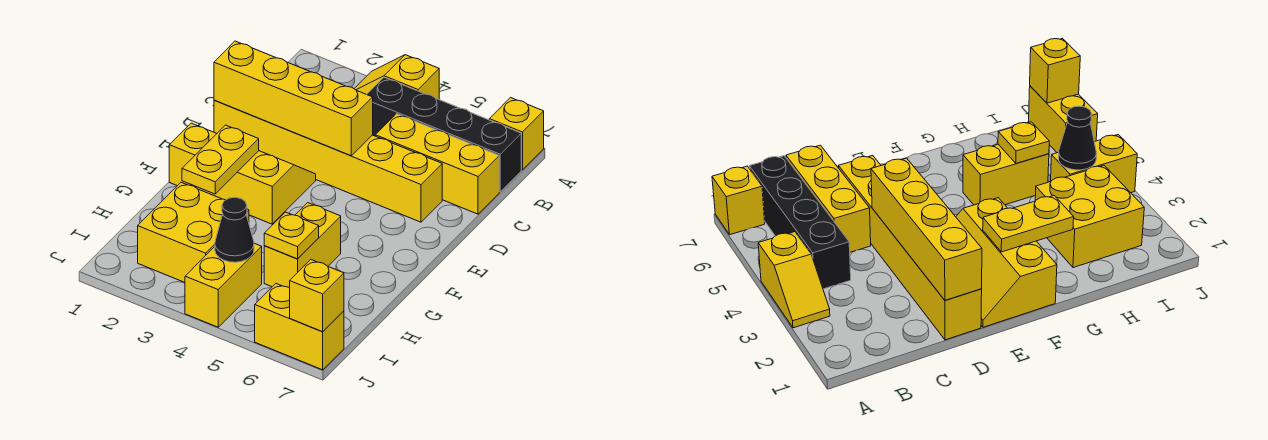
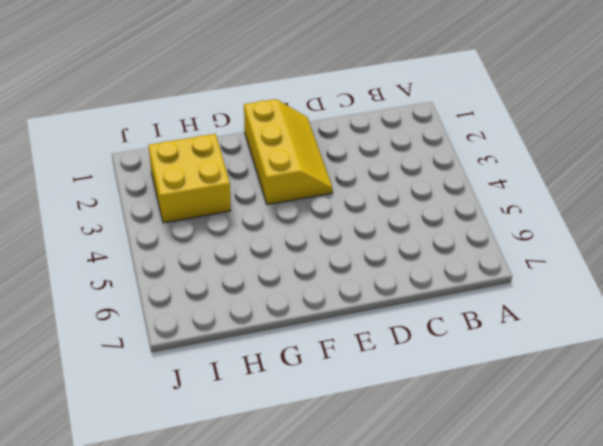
none -> yellow 1x2 slope [354,55,439,99]
none -> yellow 1x1 brick [489,98,544,170]
none -> black 1x4 brick [367,77,521,192]

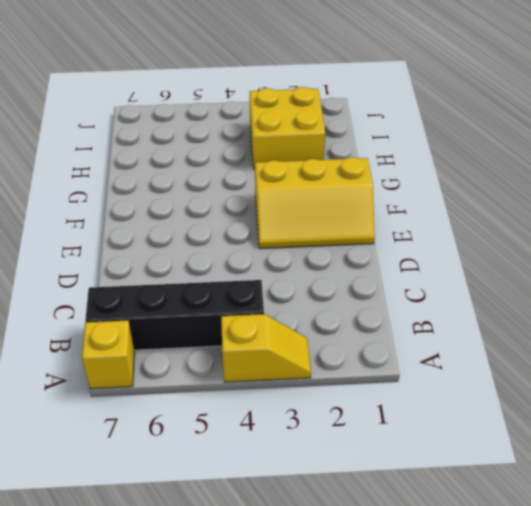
none -> yellow 1x3 brick [375,114,499,214]
none -> yellow 1x6 brick [214,100,442,222]
none -> yellow 1x2 brick [264,203,341,288]

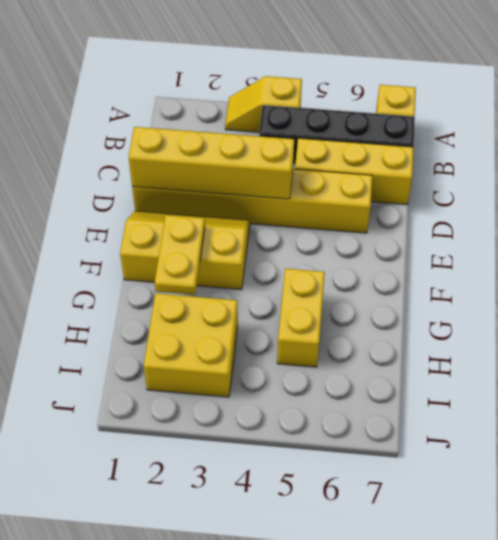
none -> yellow 1x2 brick [185,243,262,327]
none -> yellow 1x2 brick [255,284,344,370]
none -> yellow 1x1 plate [264,212,319,259]

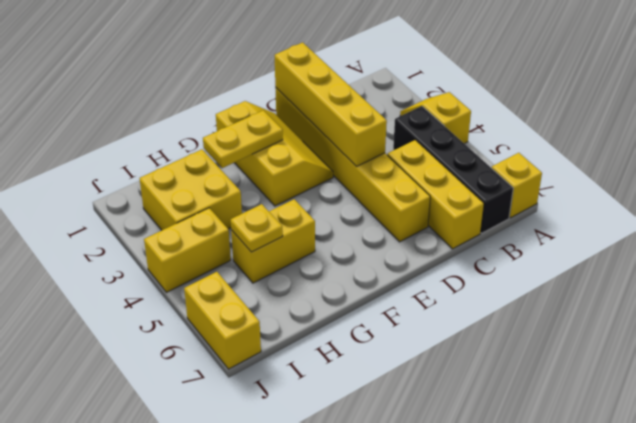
none -> black 1x1 cone [215,197,254,262]
none -> yellow 1x1 brick [290,260,344,332]

